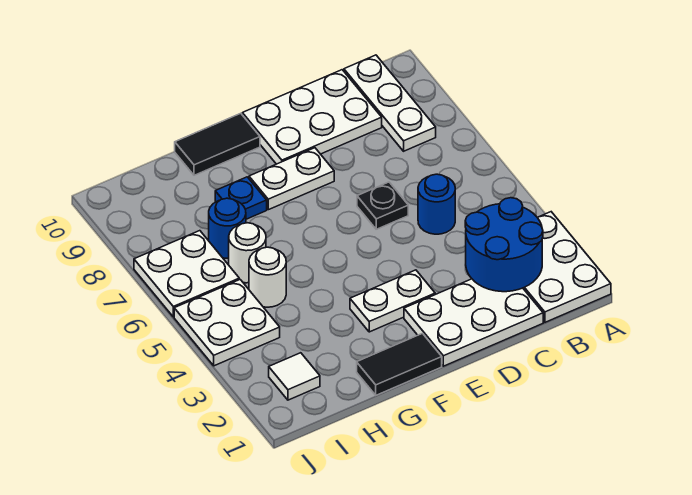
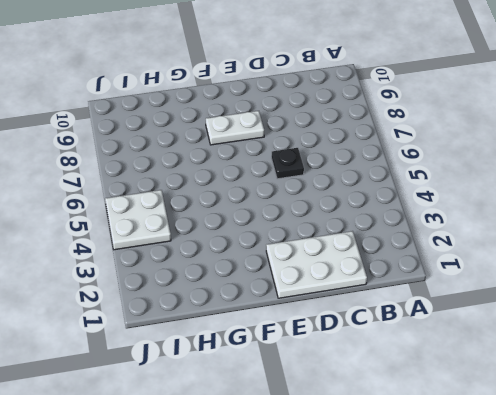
none -> white 2x3 plate [523,212,611,322]
none -> white 1x3 plate [344,55,436,151]
none -> blue 1x1 round brick [418,174,455,234]

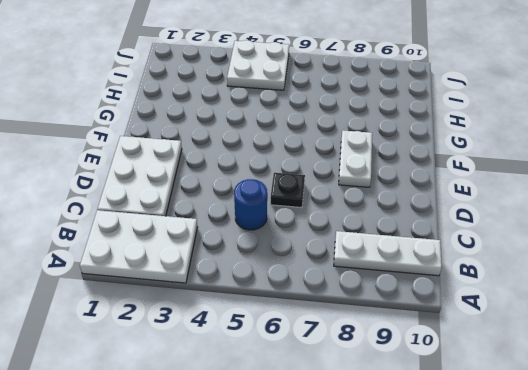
none -> white 2x3 plate [242,70,382,164]
none -> white 1x2 plate [350,270,435,332]
none -> black 1x2 tile [357,333,442,395]

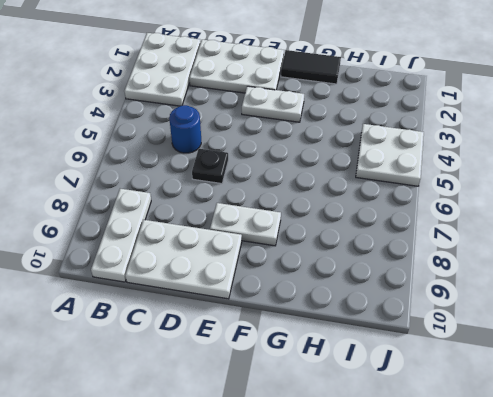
none -> black 1x2 tile [175,113,260,175]
none -> blue 1x1 plate [215,177,267,219]
none -> white 1x1 round brick [249,247,286,307]

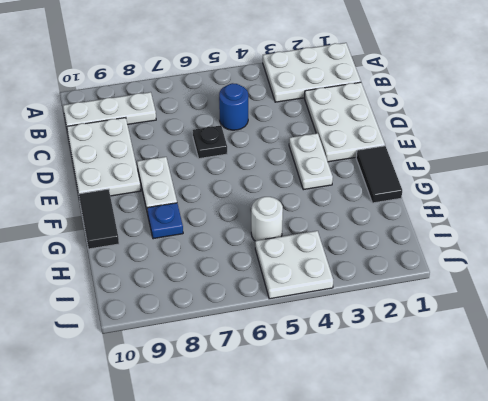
none -> white 1x1 round brick [229,223,266,283]
none -> blue 1x1 round brick [209,198,246,258]
none -> white 1x1 tile [269,353,320,400]

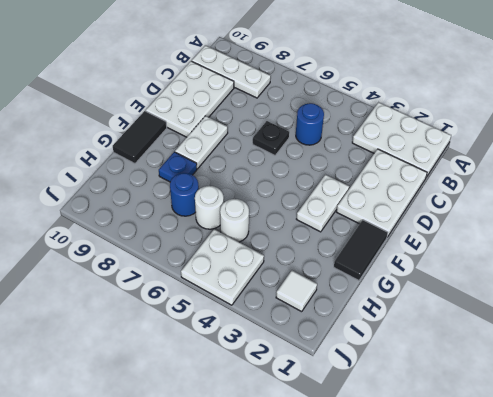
none -> white 2x2 plate [134,231,239,317]
none -> blue 2x2 round brick [465,198,543,292]

